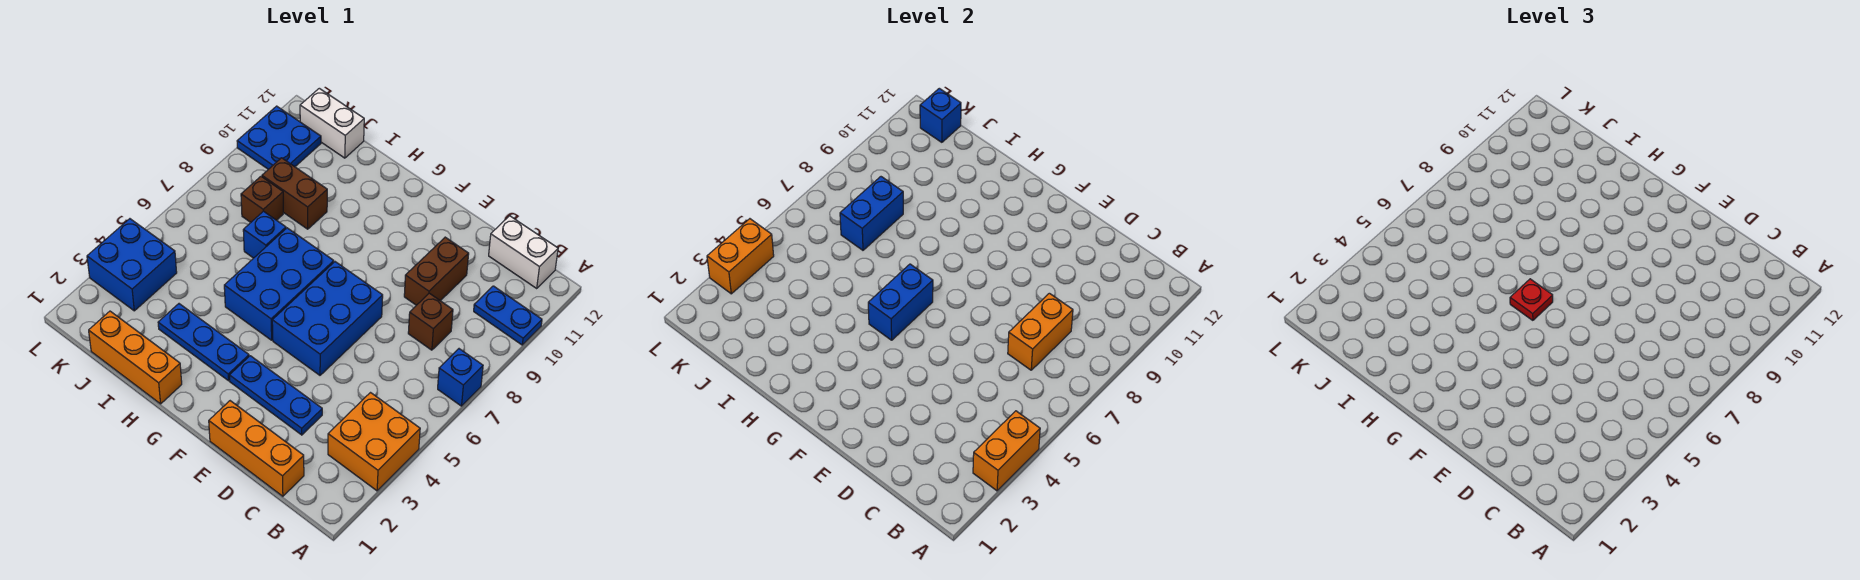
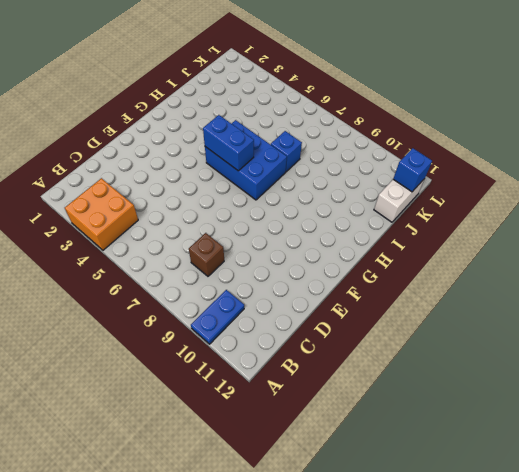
none -> blue 1x1 brick [438,349,483,406]
none -> white 1x2 brick [489,216,558,288]
none -> orange 1x3 brick [209,401,304,496]

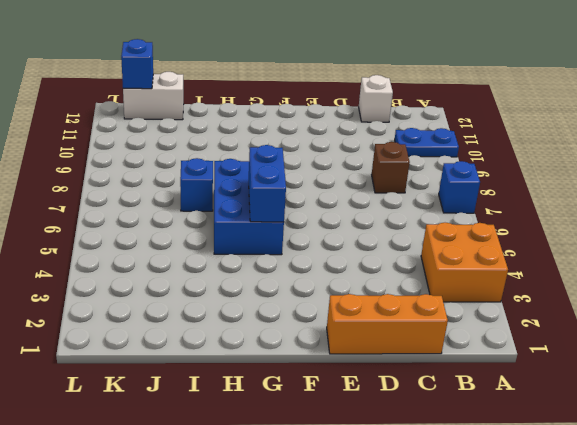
white 1x1 brick [359,75,393,122] -> white 1x2 brick [489,216,558,288]
none -> blue 1x3 plate [230,356,322,435]
none -> brown 1x2 brick [404,237,469,305]
none -> blue 2x3 brick [272,262,383,375]

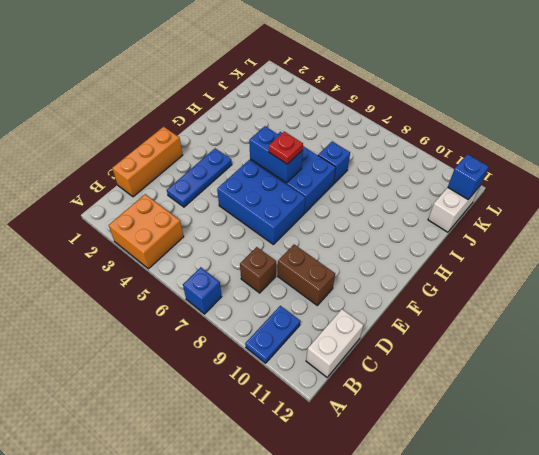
none -> blue 1x3 plate [158,304,249,381]
none -> orange 1x3 brick [89,311,182,404]
none -> brown 1x2 brick [262,158,327,229]

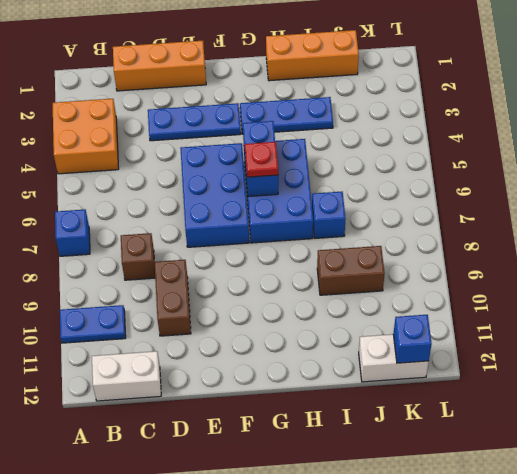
none -> brown 1x1 brick [241,177,283,222]
none -> blue 2x2 brick [87,219,177,311]
none -> blue 2x2 plate [237,106,321,169]

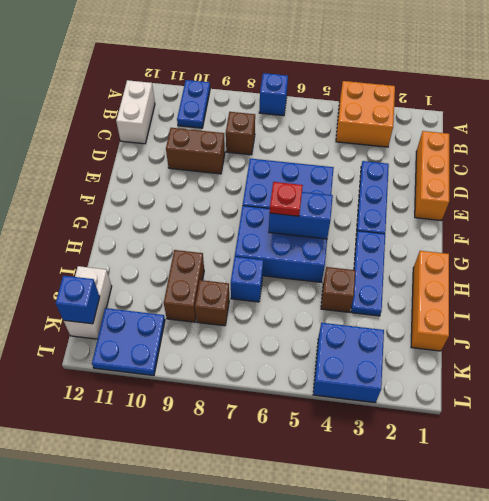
brown 1x1 brick [321,267,356,312] -> none
none -> orange 1x2 brick [973,411,1040,491]
none -> orange 1x2 brick [1008,293,1073,370]
none -> blue 1x2 brick [840,177,903,250]

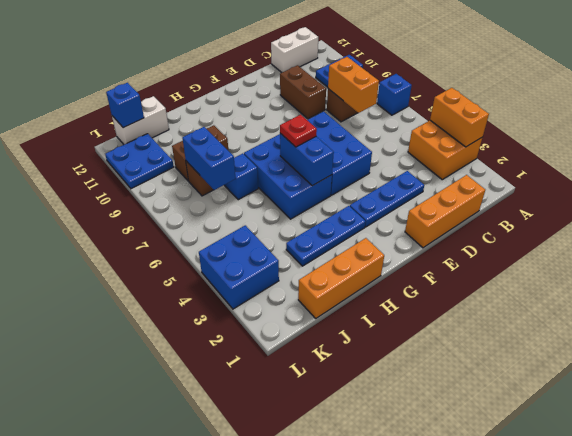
none -> orange 1x2 brick [707,219,774,294]

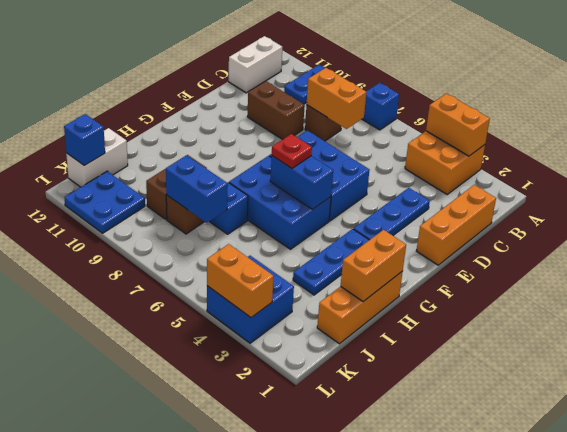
orange 1x2 brick [341,230,406,302] -> none

